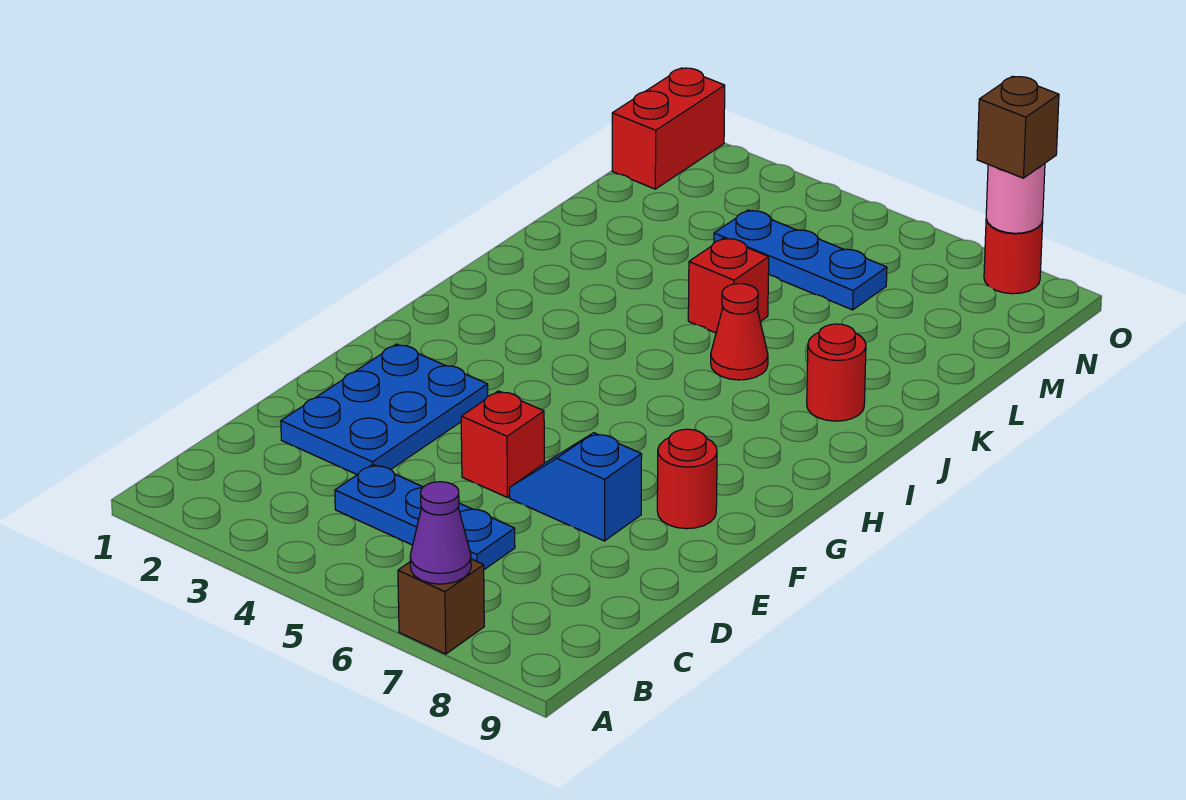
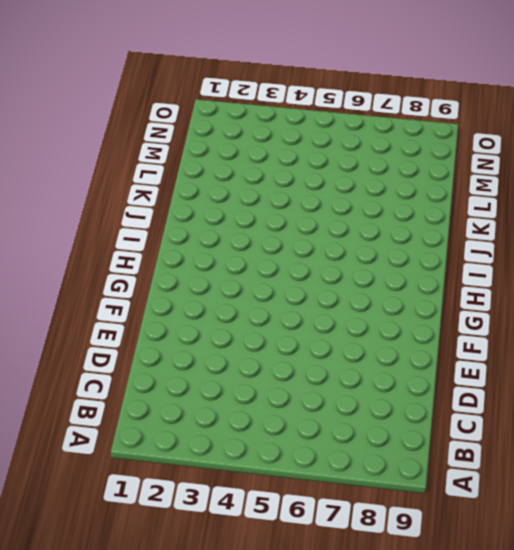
none -> brown 1x1 brick [398,559,484,654]
none -> blue 1x3 plate [335,464,515,570]
none -> blue 2x3 plate [281,344,488,475]

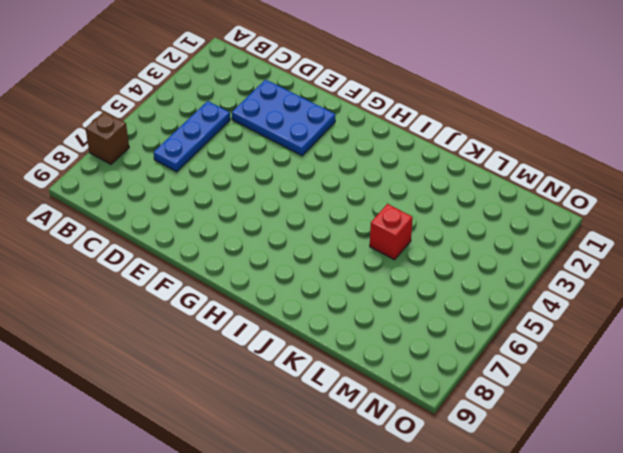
none -> red 1x1 brick [461,391,544,498]
none -> blue 1x2 slope [510,433,642,541]
none -> red 1x1 round brick [657,429,717,529]

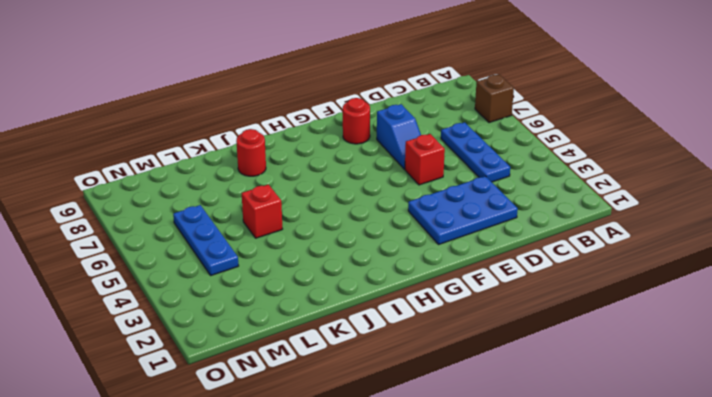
none -> red 1x1 cone [711,284,768,380]
none -> red 1x2 brick [612,68,725,189]
none -> red 1x1 round brick [984,219,1043,294]

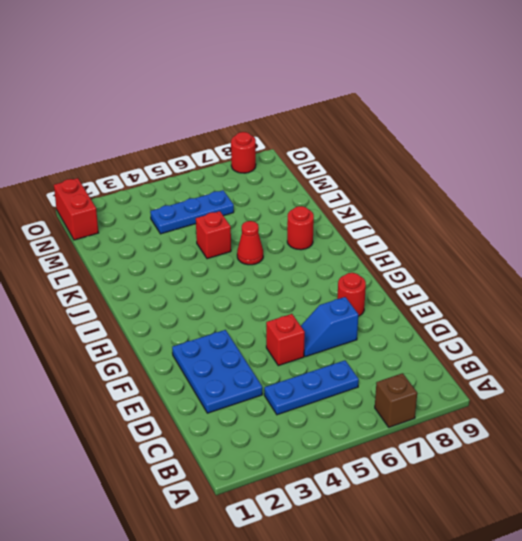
none -> purple 1x1 cone [410,482,471,584]
none -> pink 1x1 round brick [986,164,1045,233]
none -> brown 1x1 brick [977,76,1059,178]

